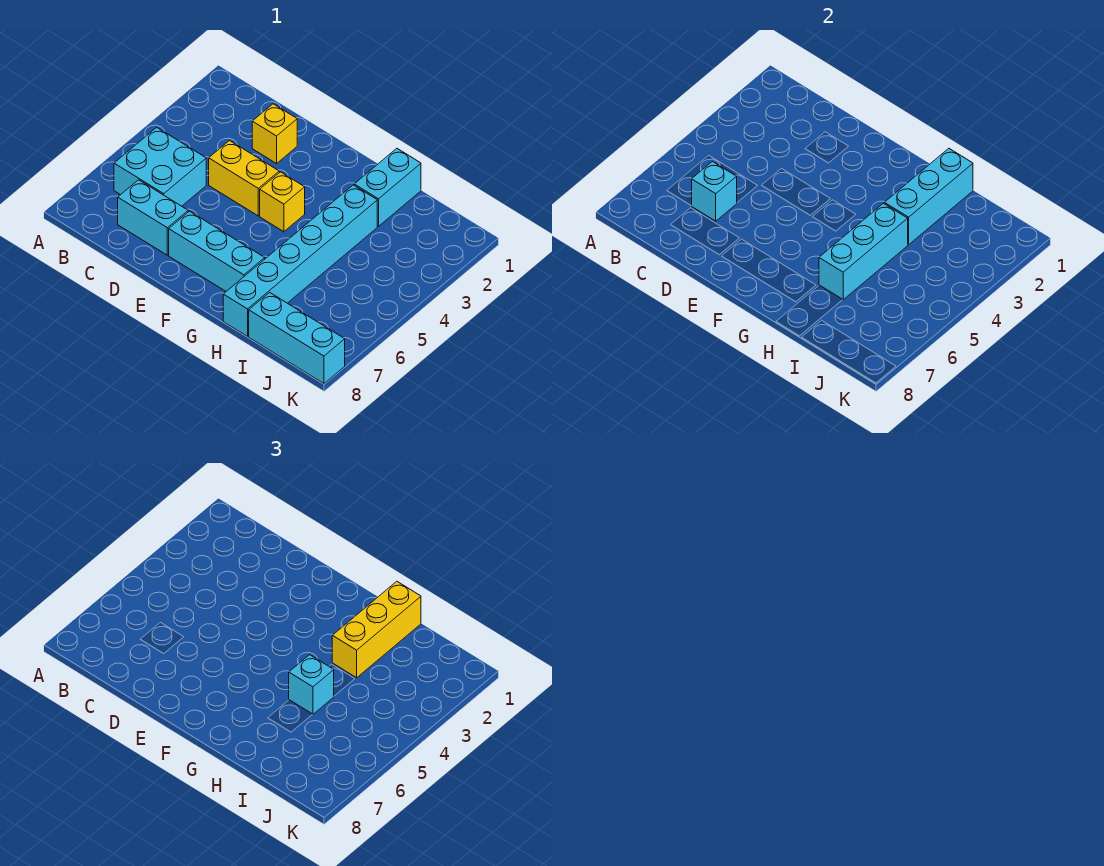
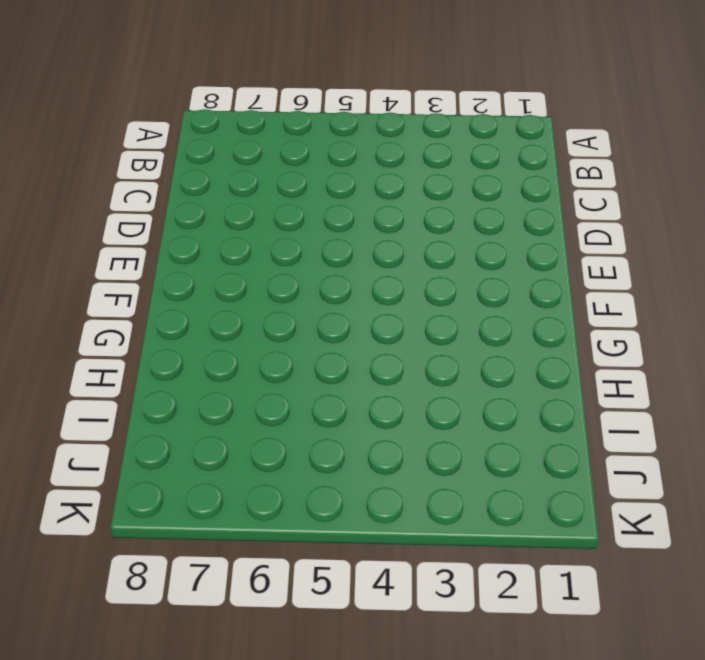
none -> cyan 2x2 brick [114,127,206,206]
none -> cyan 1x2 brick [118,180,188,255]
none -> yellow 1x1 brick [252,104,297,164]

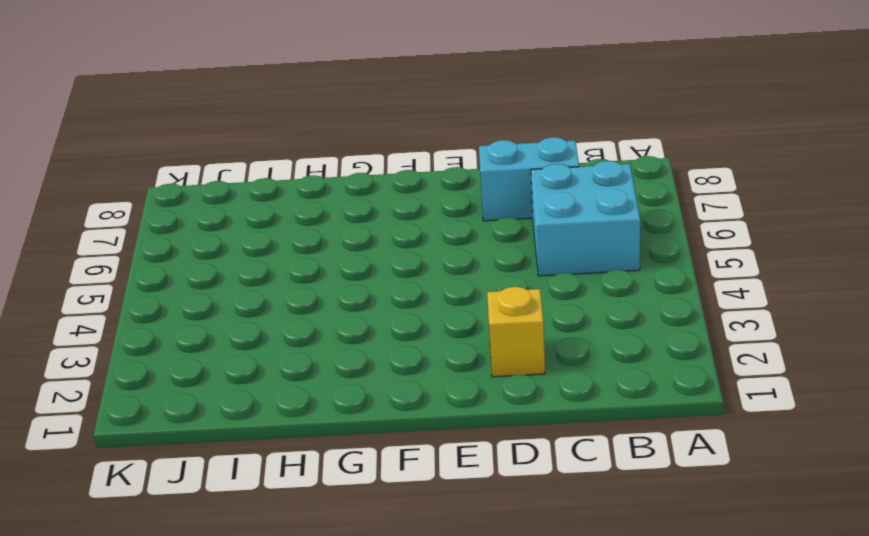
none -> yellow 1x2 brick [209,141,279,216]
none -> cyan 1x3 brick [169,211,265,291]
none -> yellow 1x1 brick [260,172,305,232]

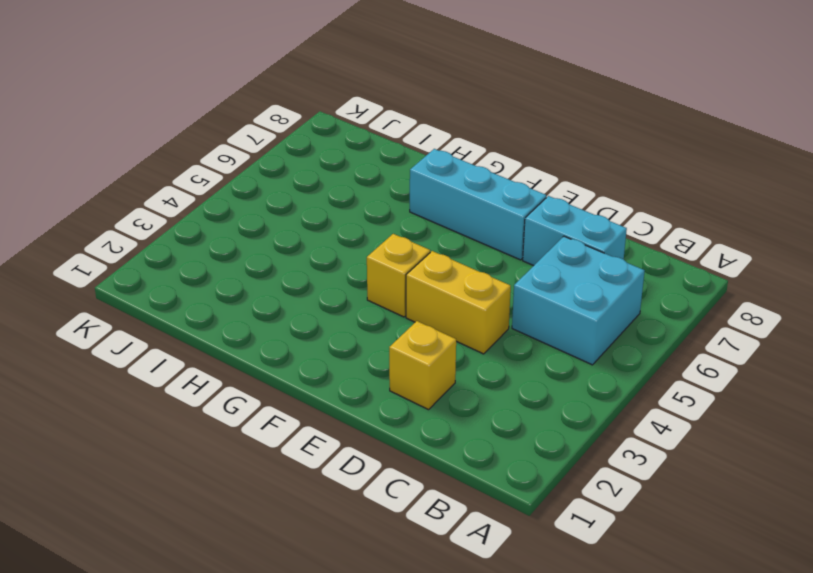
none -> cyan 1x2 brick [354,148,421,226]
none -> cyan 1x6 brick [223,185,377,336]
none -> cyan 1x3 brick [249,292,345,384]

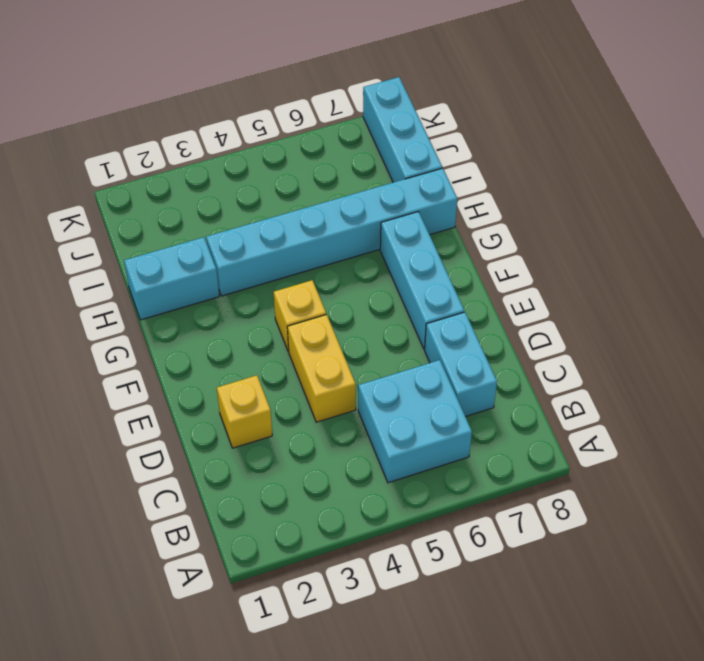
none -> cyan 1x1 brick [692,161,737,221]
none -> cyan 1x3 brick [884,148,973,245]
none -> cyan 1x3 brick [819,203,908,300]

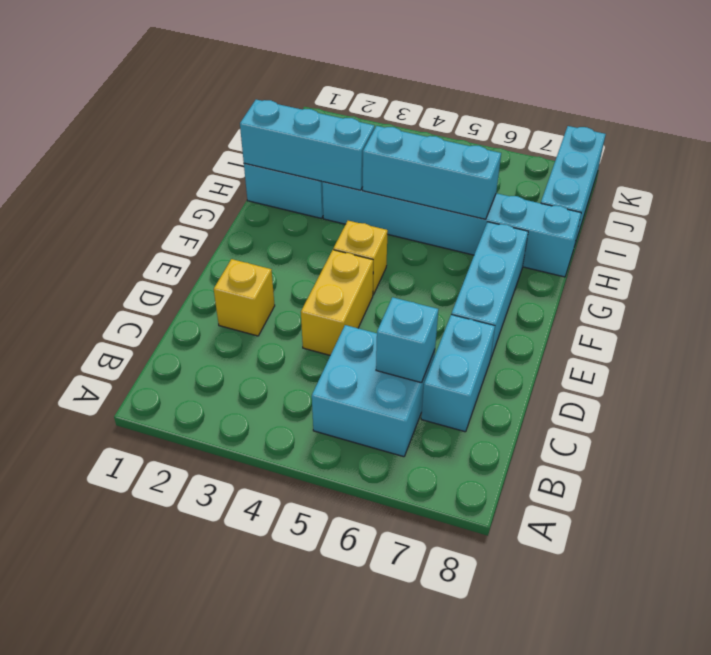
none -> yellow 1x3 brick [332,581,421,678]
none -> cyan 1x1 brick [289,655,334,714]

